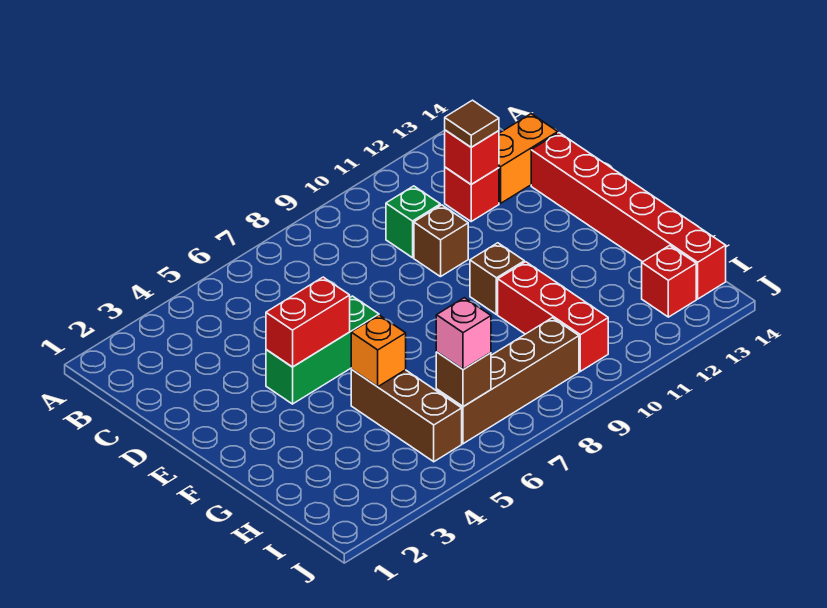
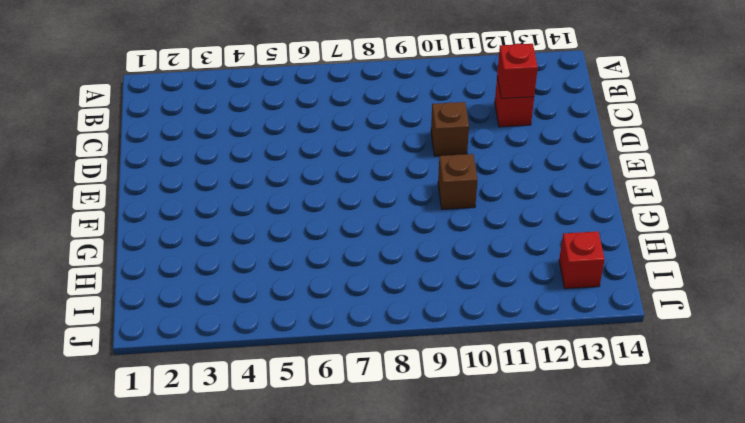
none -> green 1x1 brick [386,186,440,258]
none -> orange 1x2 brick [499,114,558,203]
none -> red 1x6 brick [531,133,726,299]

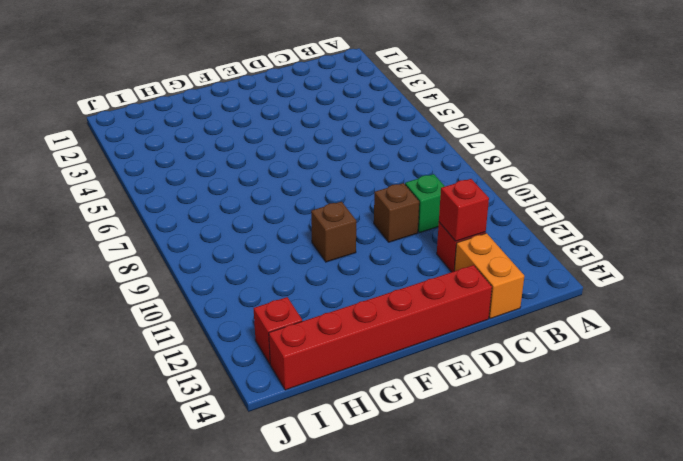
none -> green 1x3 brick [266,296,379,404]
none -> brown 1x3 brick [351,369,462,462]
none -> red 1x3 brick [498,262,608,371]

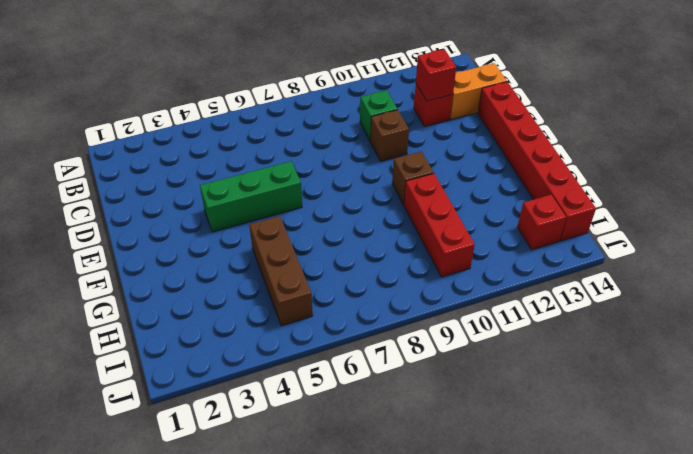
none -> brown 1x4 brick [436,318,579,444]
none -> red 1x2 brick [266,277,350,367]
none -> orange 1x1 brick [351,315,406,387]

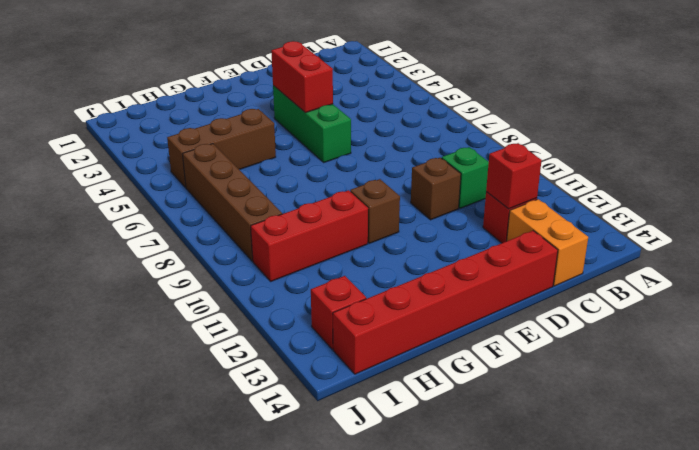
none -> orange 1x1 brick [351,315,406,387]
none -> brown 1x1 brick [436,352,491,406]
none -> brown 1x1 tile [445,100,499,147]

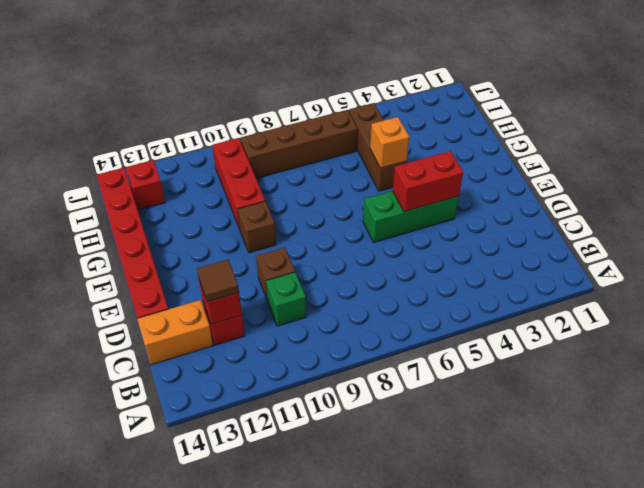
none -> brown 1x1 brick [436,352,491,406]
none -> pink 1x1 brick [436,298,491,369]

